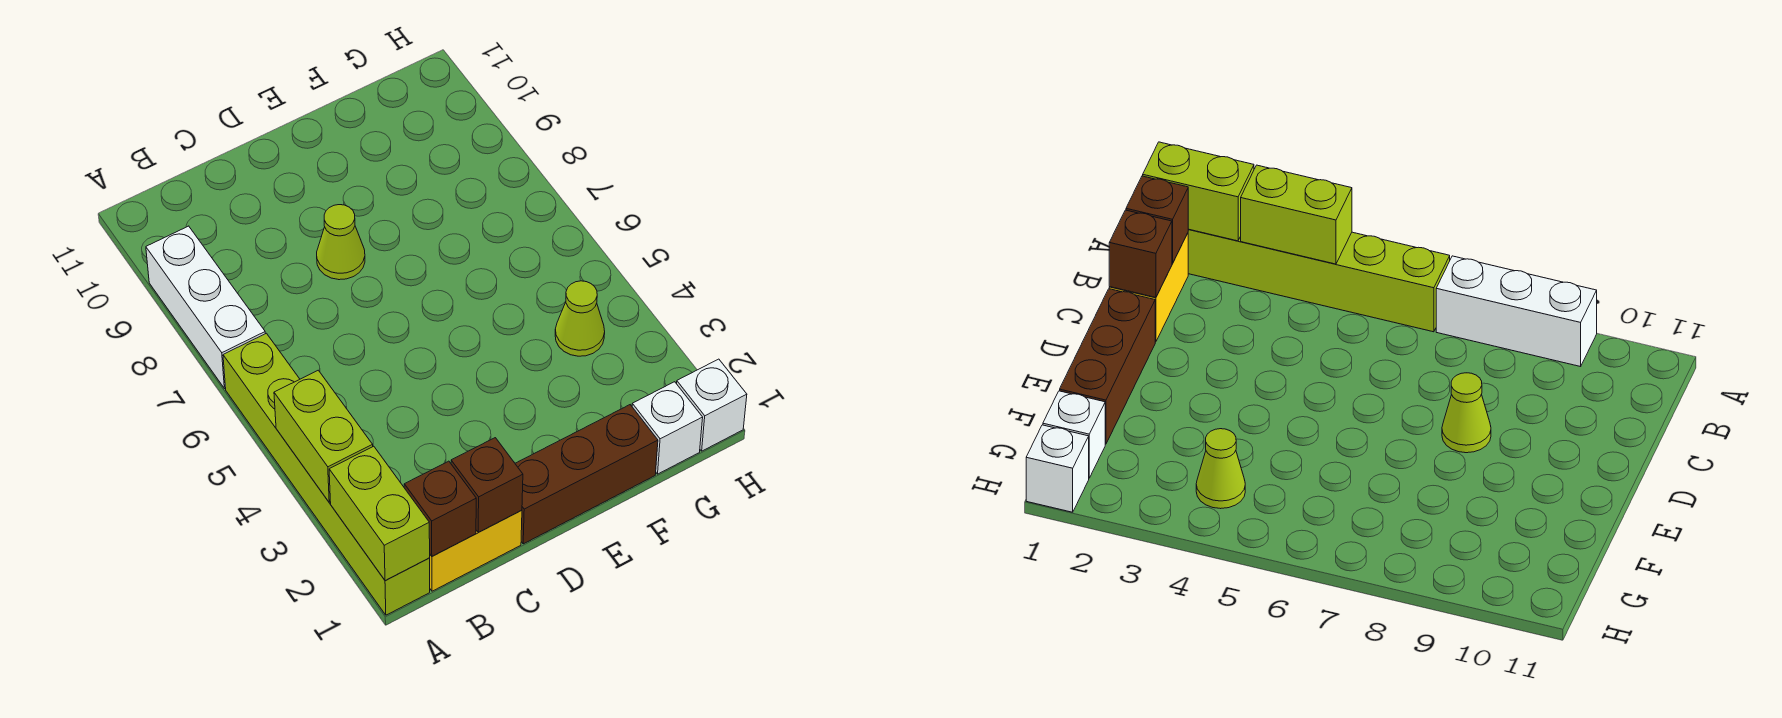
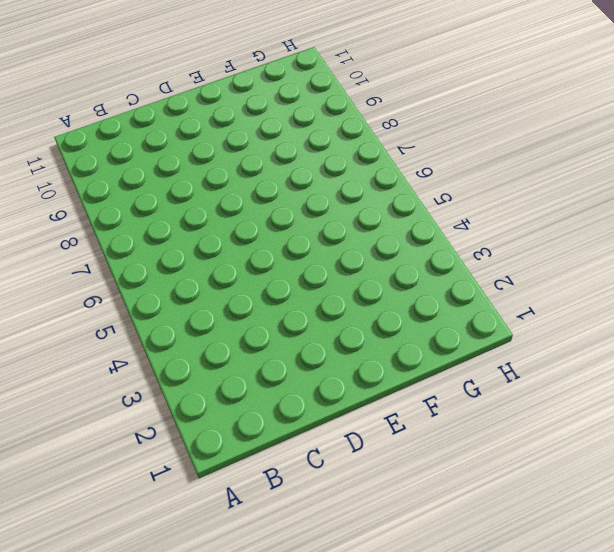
none -> lime 1x6 brick [223,333,430,615]
none -> white 1x3 brick [146,226,265,389]
none -> yellow 1x2 brick [430,510,522,591]

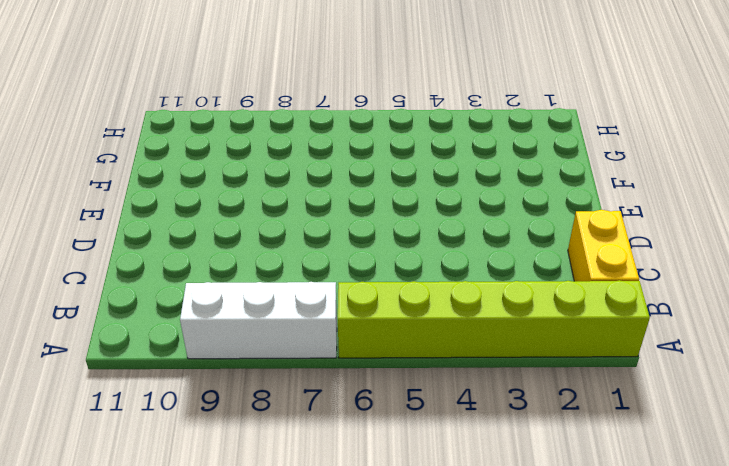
none -> brown 1x3 brick [515,405,658,544]
none -> lime 1x1 cone [317,205,365,280]
none -> white 1x1 brick [632,382,703,474]

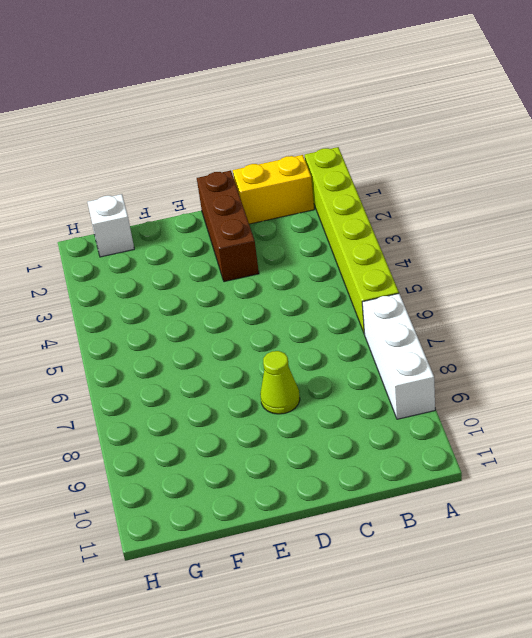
brown 1x3 brick [197,170,259,282] -> brown 1x3 brick turned to [515,405,658,544]
none -> lime 1x1 cone [555,281,605,356]
none -> white 1x1 brick [677,359,747,451]
none -> lime 1x2 brick [329,446,430,581]

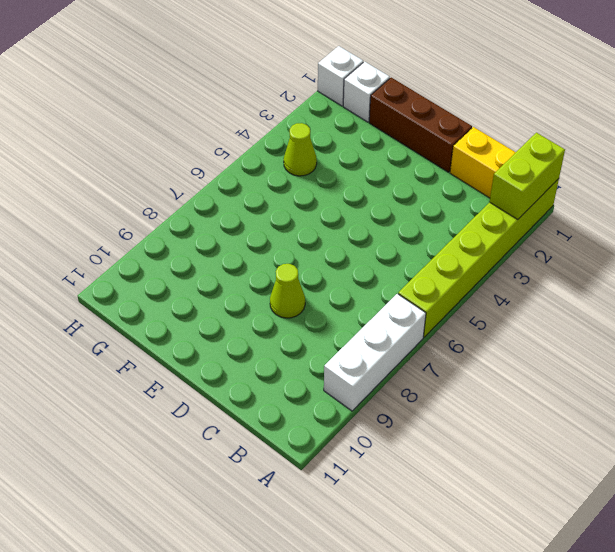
none -> lime 1x2 brick [274,370,373,502]
none -> brown 1x1 brick [404,461,476,556]
none -> brown 1x1 brick [451,438,523,532]

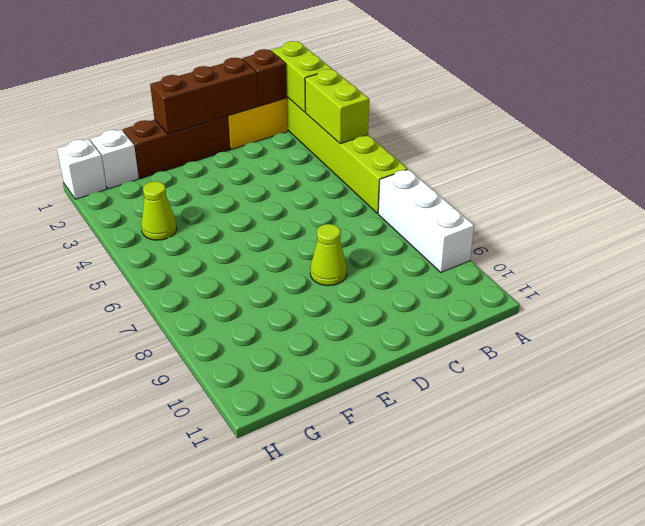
brown 1x3 brick [150,58,258,134] -> brown 1x1 brick [451,438,523,532]

